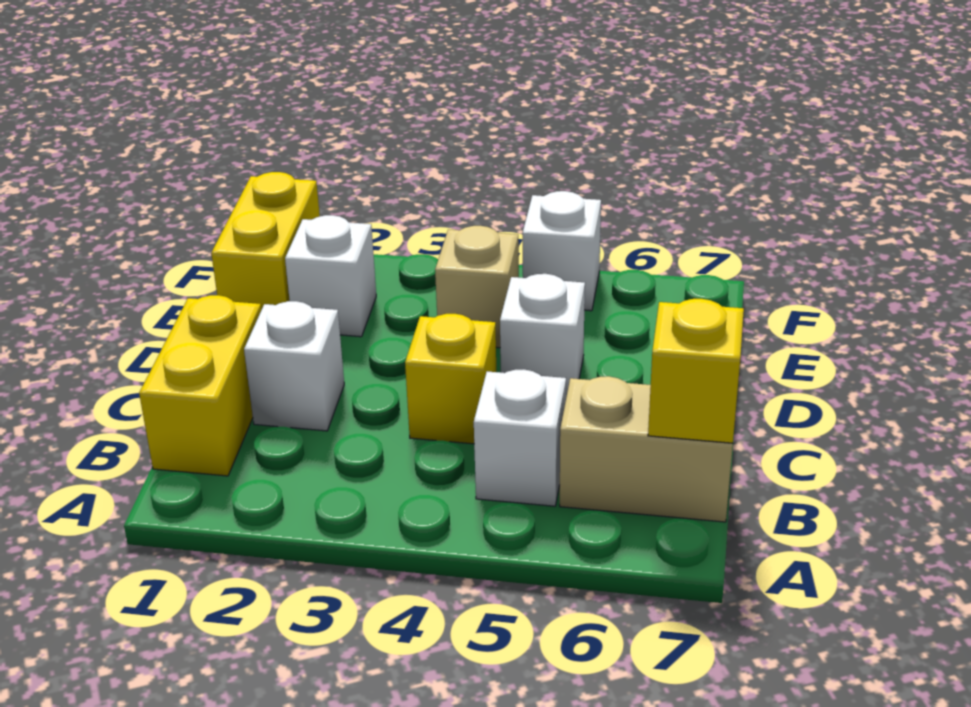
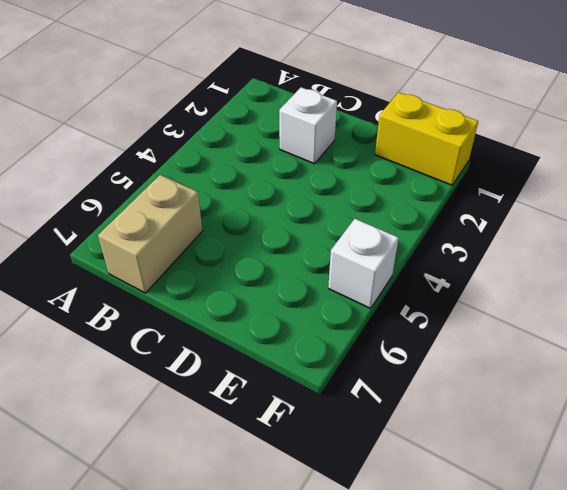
none -> yellow 1x2 brick [139,295,261,476]
none -> white 1x1 brick [474,369,566,506]

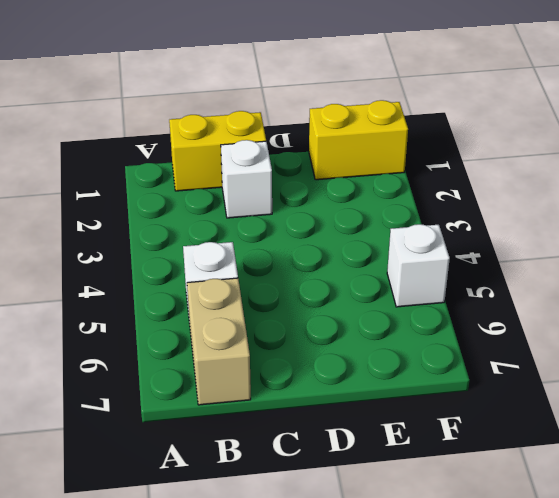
none -> yellow 1x1 brick [405,314,496,444]
none -> white 1x1 brick [500,274,585,397]

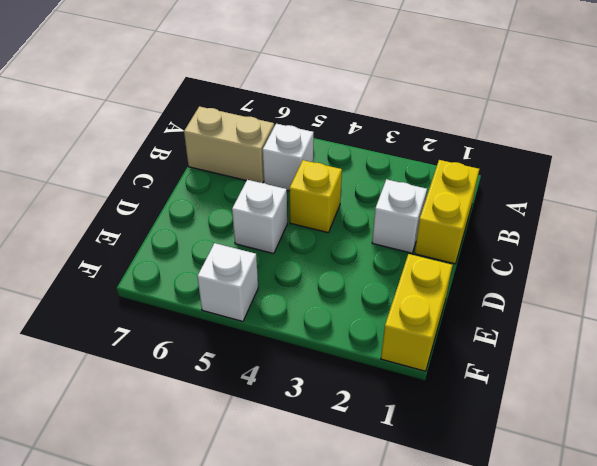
none -> white 1x1 brick [285,215,376,337]
none -> tan 1x1 brick [435,226,519,348]

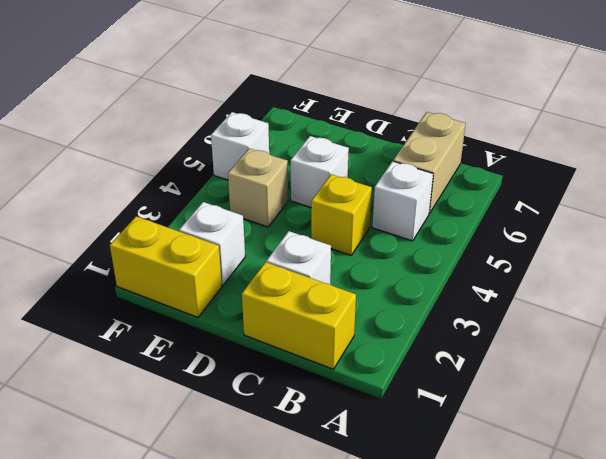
none -> yellow 1x1 brick [648,299,744,443]

